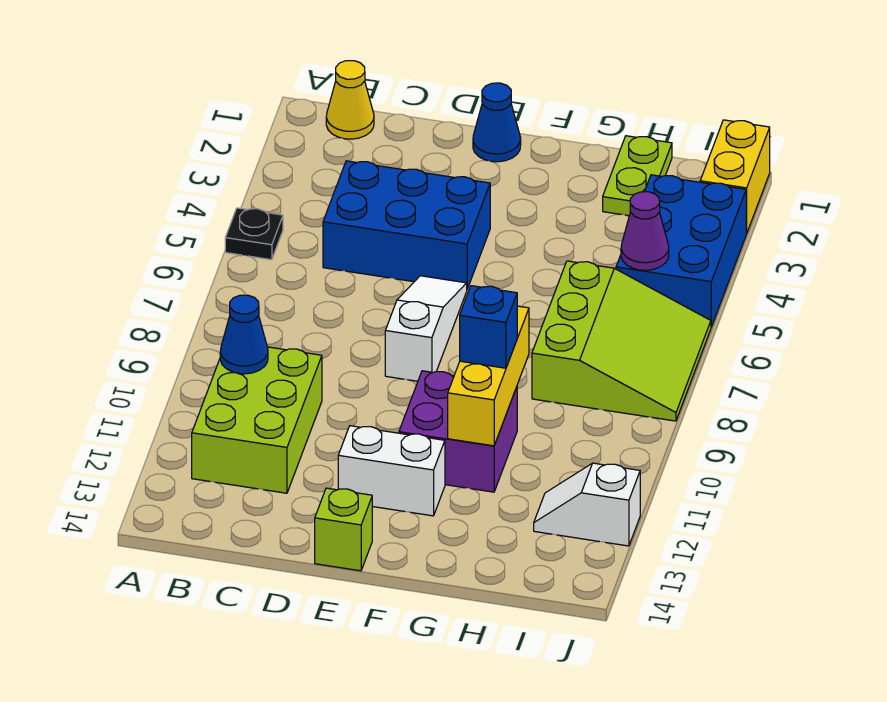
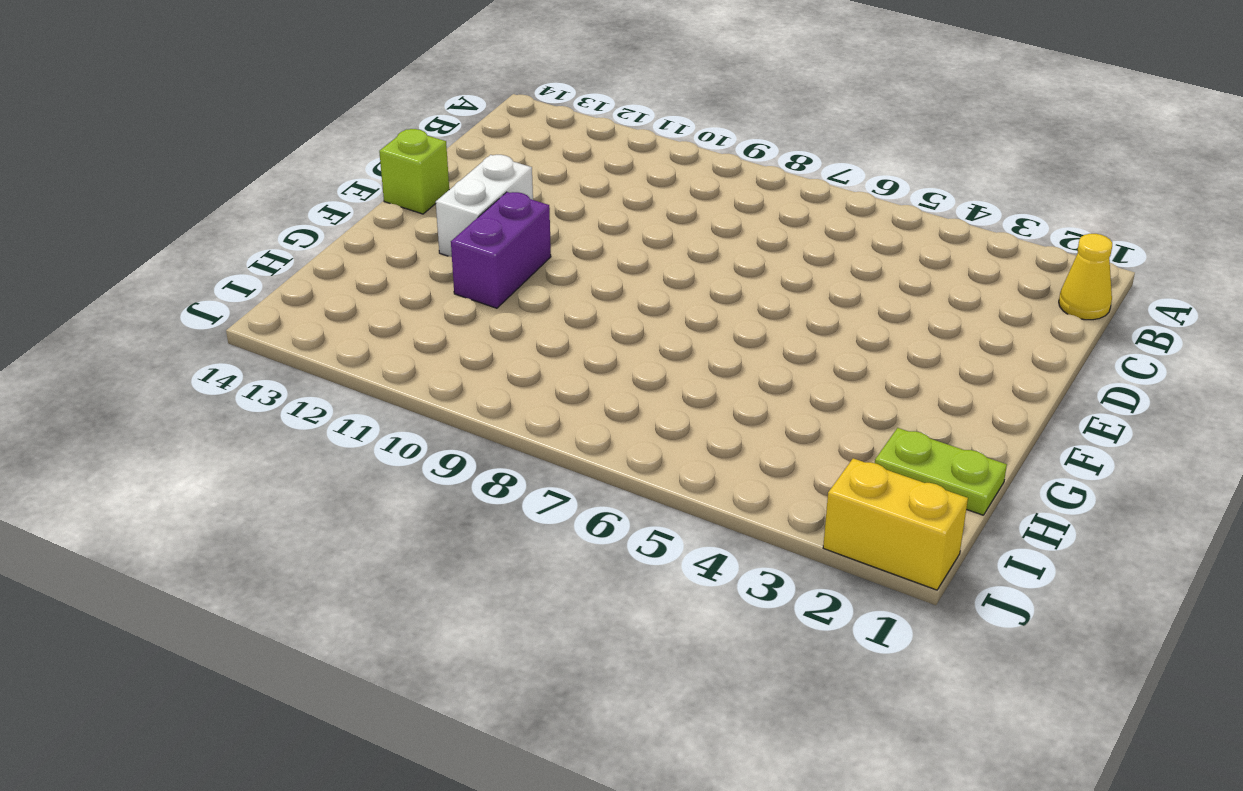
purple 1x2 brick [451,192,551,308] -> purple 2x2 brick [399,371,517,492]
none -> black 1x1 plate [225,208,283,260]
none -> lime 2x3 brick [192,347,322,493]
none -> blue 2x3 brick [323,161,490,289]

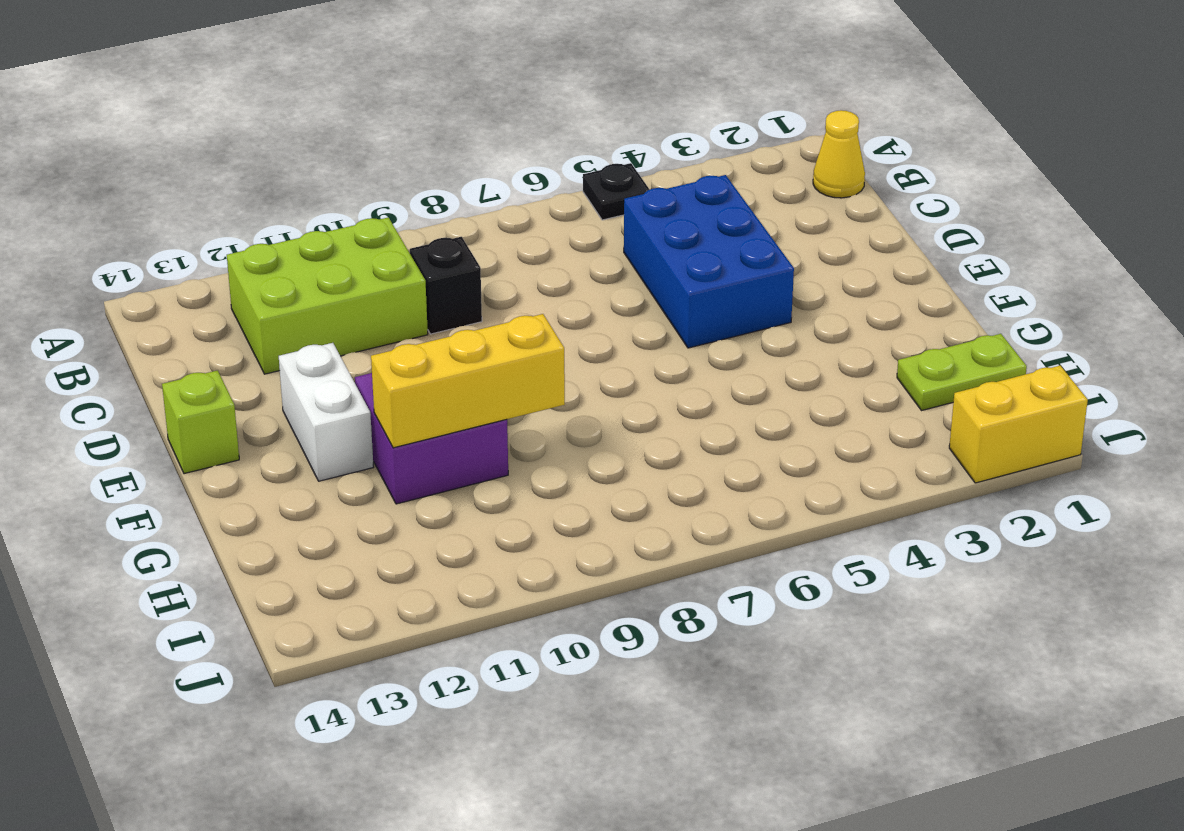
black 1x1 brick [410,237,482,334] -> none
none -> blue 1x1 cone [473,83,521,162]
none -> white 1x3 slope [385,276,467,381]
none -> lime 3x3 slope [532,261,711,421]

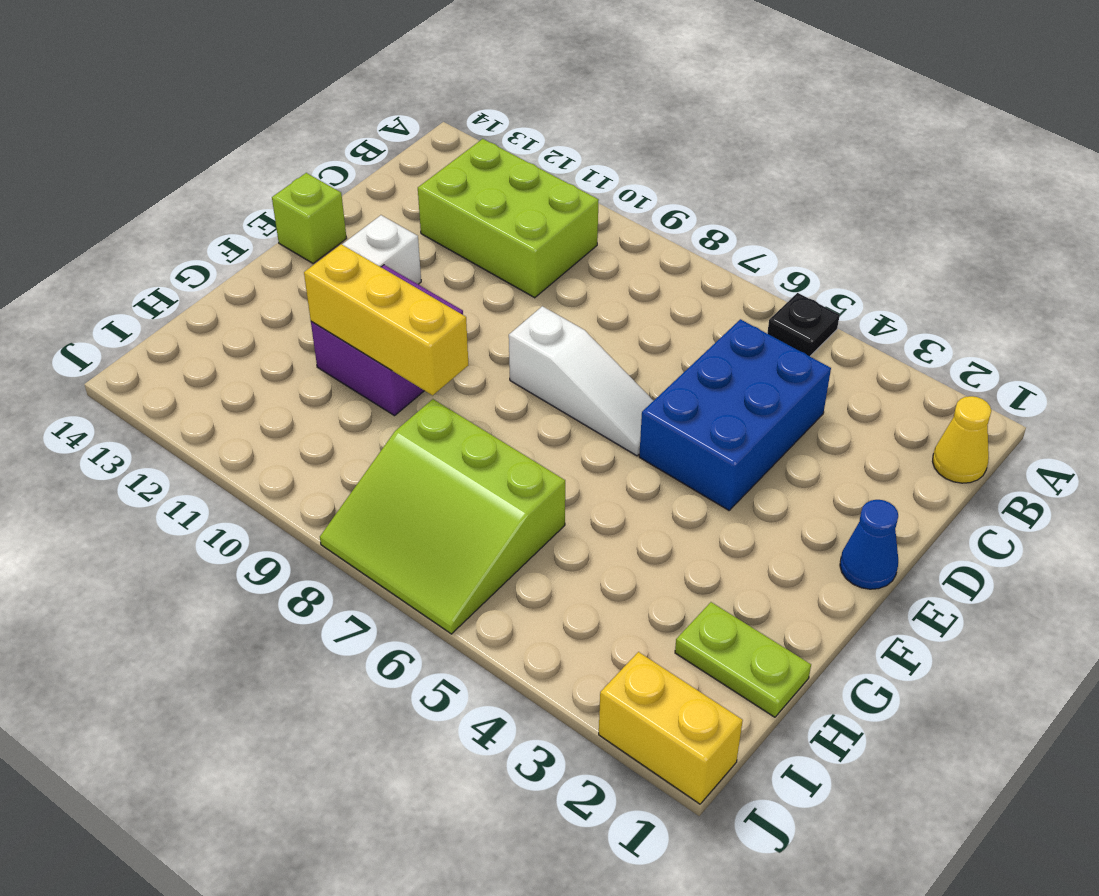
none -> blue 2x3 brick [616,175,747,327]
none -> white 1x2 slope [534,463,640,546]
none -> blue 1x1 cone [220,295,268,374]

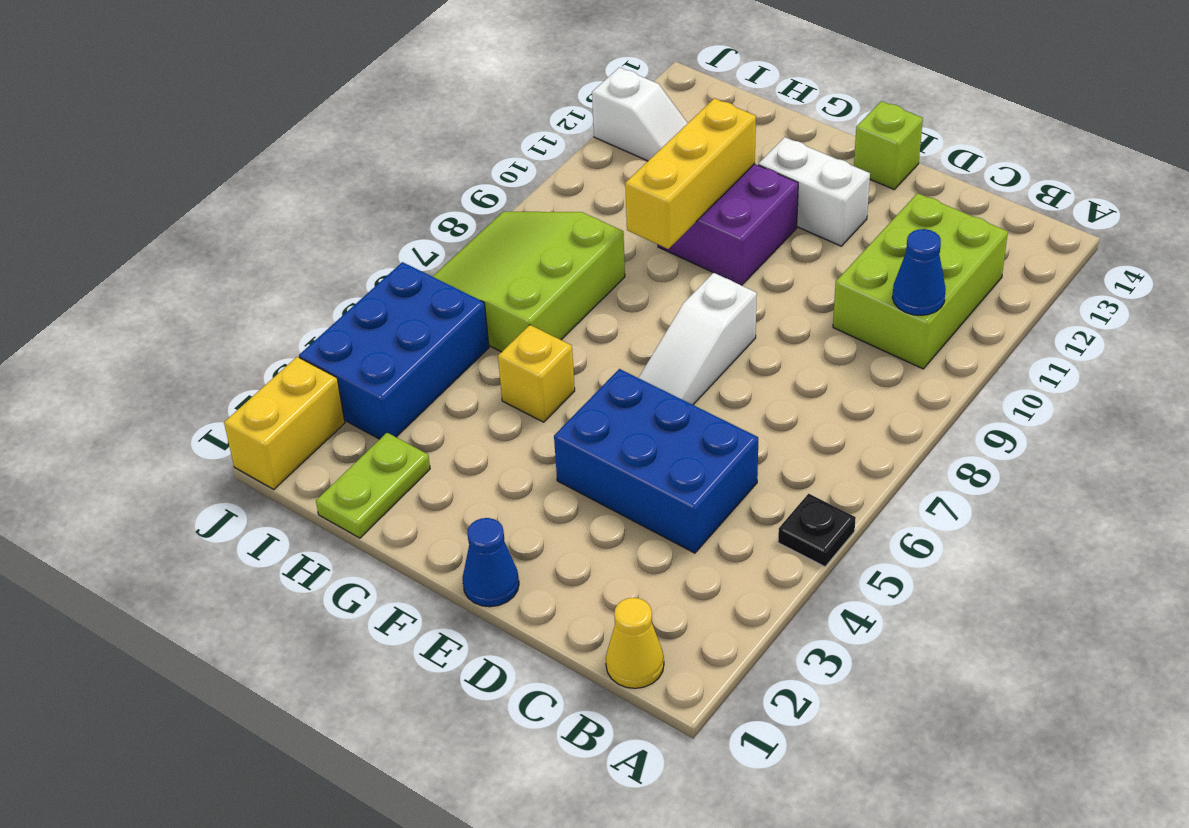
yellow 1x1 brick [498,325,575,422] -> none
none -> purple 1x1 cone [621,192,669,270]
none -> blue 1x1 brick [460,286,517,368]

